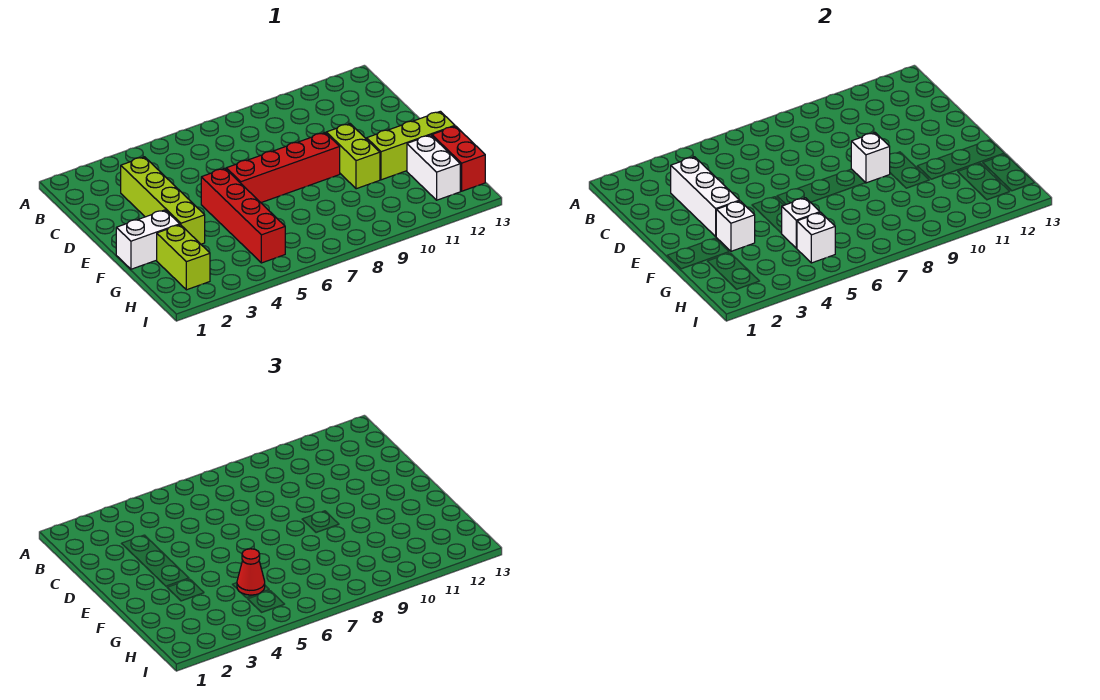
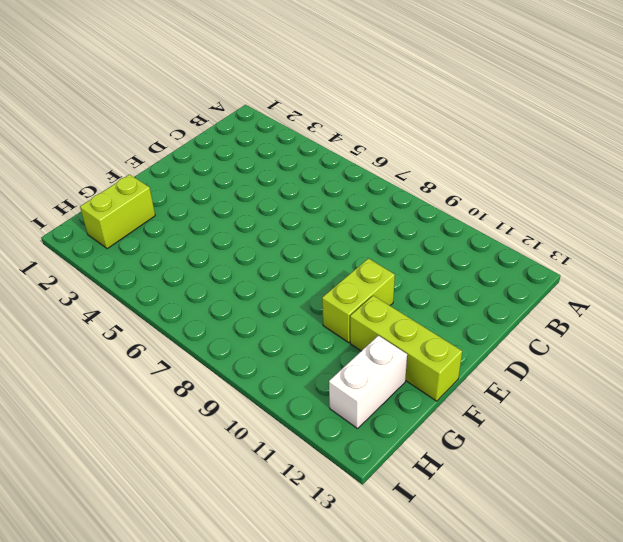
none -> lime 1x4 brick [121,157,205,244]
none -> red 1x4 brick [201,168,285,263]
none -> red 1x4 brick [226,133,340,203]

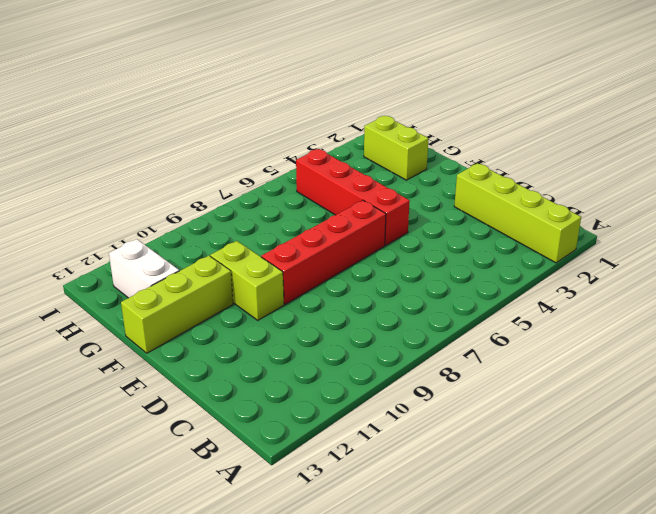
lime 1x4 brick [454,163,581,263] -> lime 1x4 brick moved to [121,157,205,244]
none -> white 1x2 brick [116,210,180,269]
none -> red 1x2 brick [432,126,485,191]
none -> white 1x3 brick [671,157,740,236]

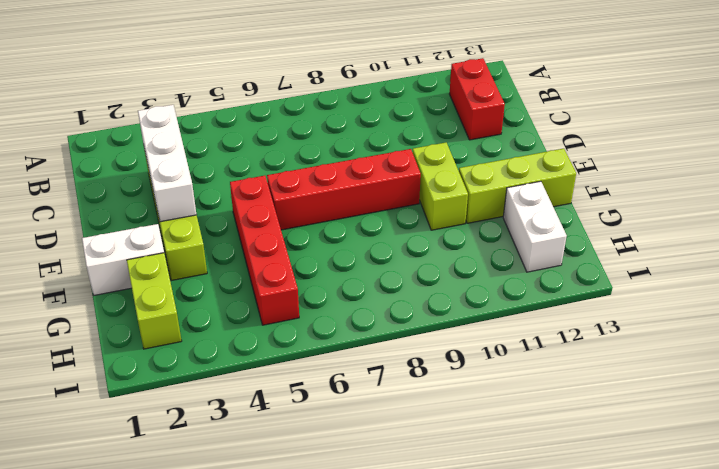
red 1x2 brick [450,58,505,140] -> red 1x2 brick moved to [432,126,485,191]
none -> white 1x1 brick [851,133,890,183]
none -> white 1x1 brick [716,201,755,251]
none -> white 1x1 brick [781,198,820,248]

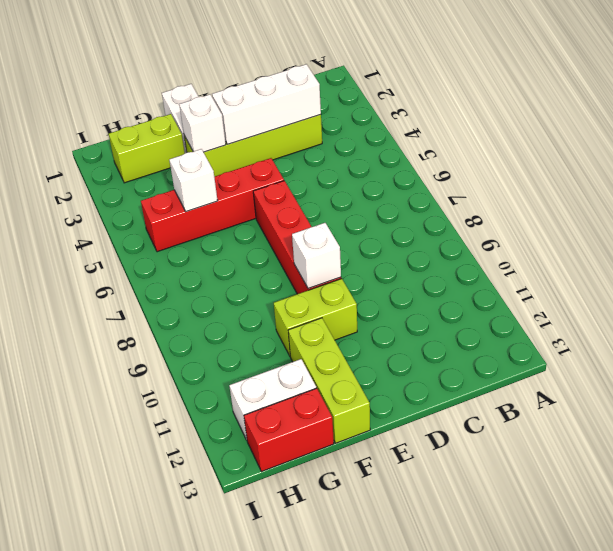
none -> white 1x1 brick [797,212,835,263]
none -> red 1x1 cone [237,549,265,595]

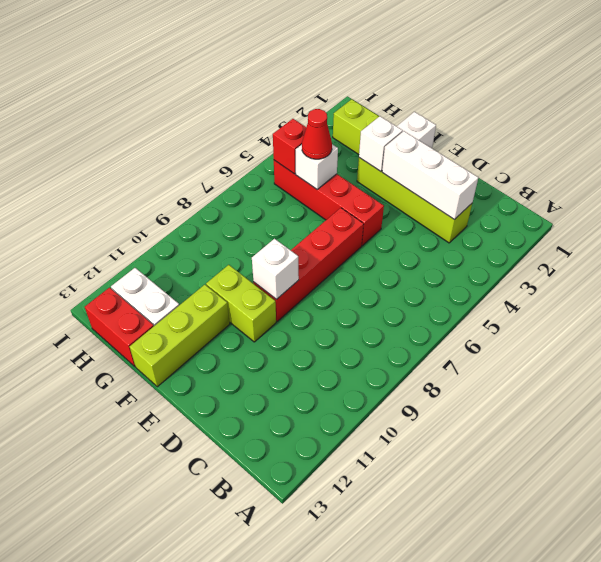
red 1x1 brick [273,119,306,174] -> white 1x1 brick [797,212,835,263]

